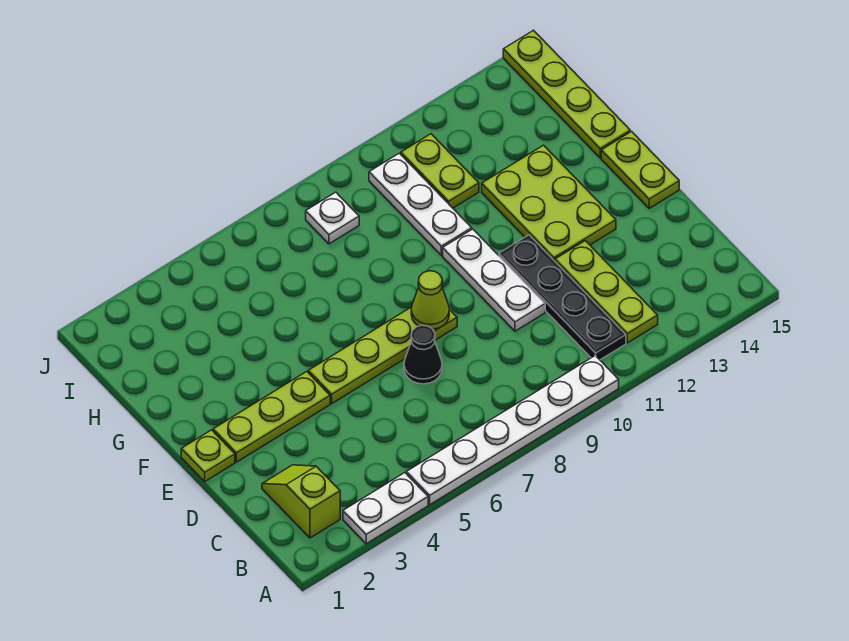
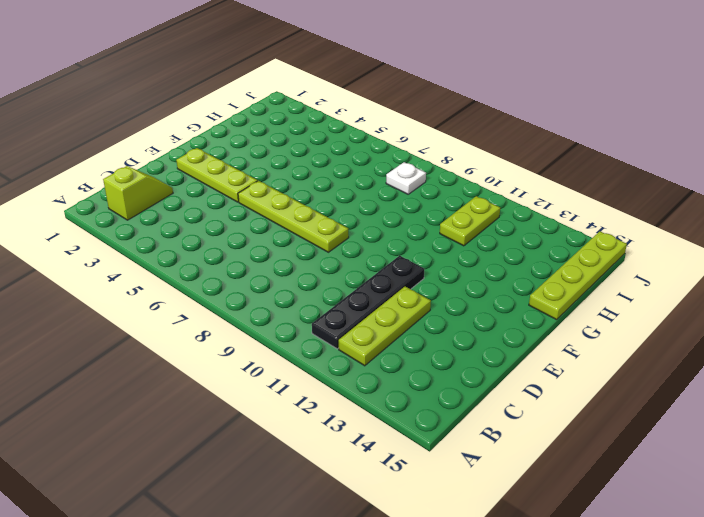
none -> white 1x2 plate [343,473,428,544]
none -> white 1x6 plate [406,356,619,505]
none -> black 1x1 cone [404,325,442,384]

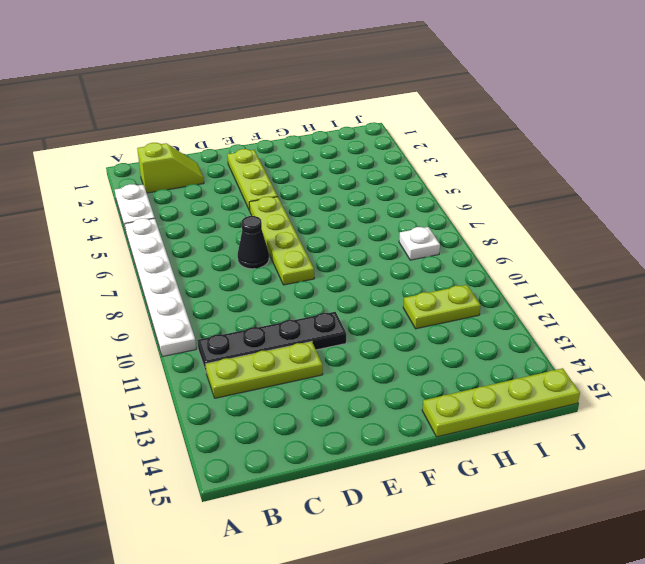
none -> white 1x3 plate [443,229,545,331]
none -> lime 1x1 plate [181,430,235,481]
none -> lime 2x3 plate [482,145,616,261]

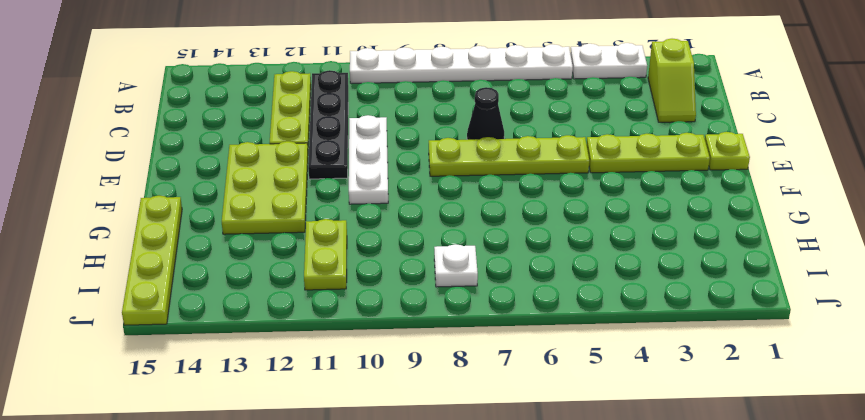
none -> lime 1x2 plate [601,132,679,208]
none -> white 1x3 plate [369,153,472,255]
none -> lime 1x1 cone [411,271,449,329]

